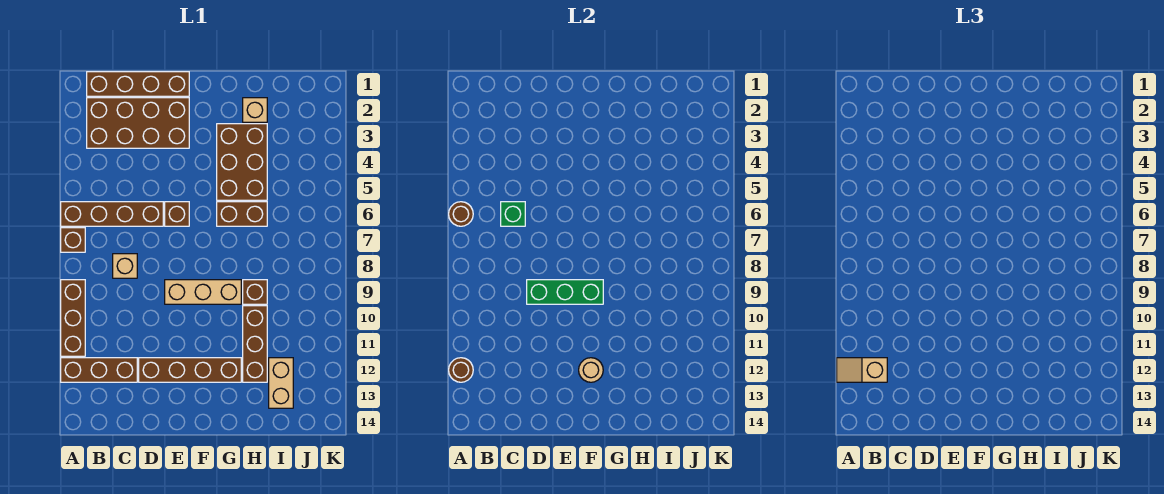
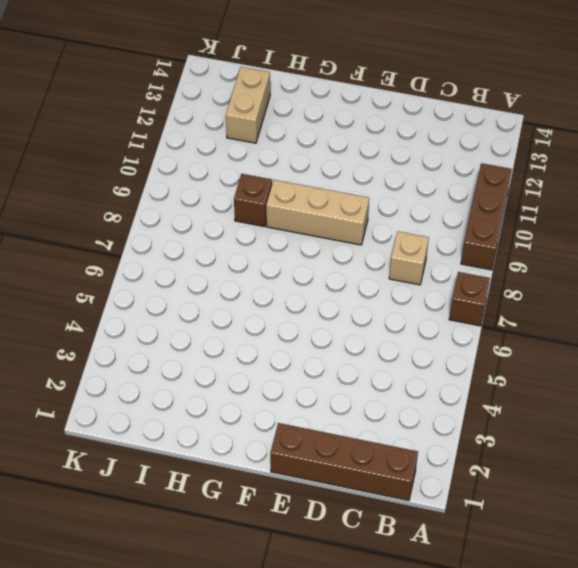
none -> brown 1x4 brick [61,202,163,226]
none -> brown 1x3 brick [61,358,137,382]
none -> brown 2x4 brick [87,98,189,148]

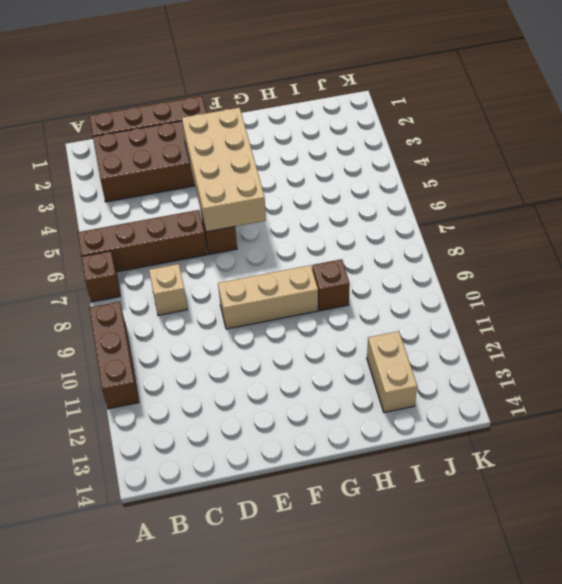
tan 2x4 brick [182,108,266,232] -> none
none -> brown 1x3 brick [61,358,137,382]
none -> brown 1x4 brick [139,358,241,382]
none -> brown 2x3 brick [217,124,267,200]

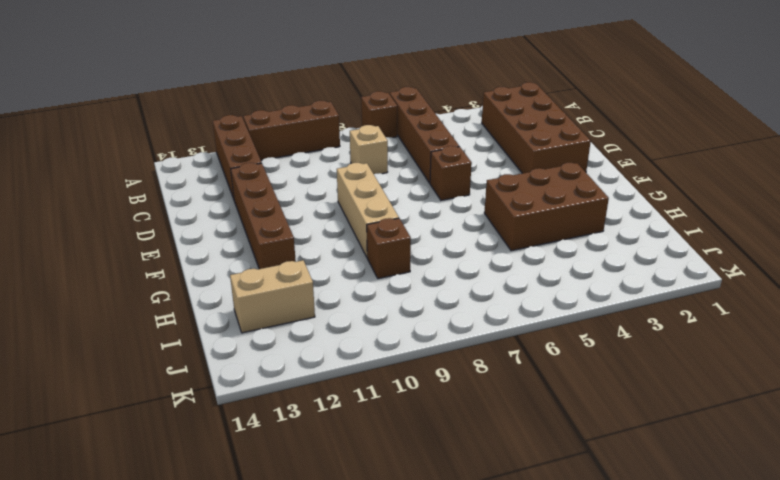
none -> brown 1x4 brick [87,72,189,96]
none -> brown 1x2 brick [217,202,267,226]
none -> tan 1x1 brick [243,98,267,122]

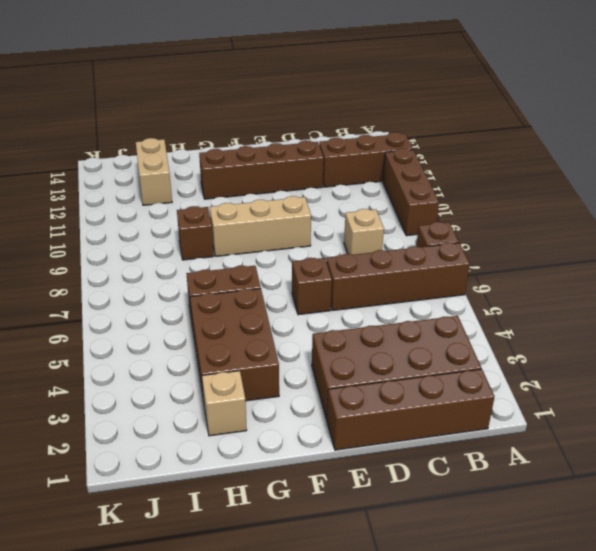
none -> brown 1x3 brick [243,306,267,382]
none -> brown 1x1 round brick [449,202,473,226]
none -> brown 1x1 round brick [449,358,473,382]

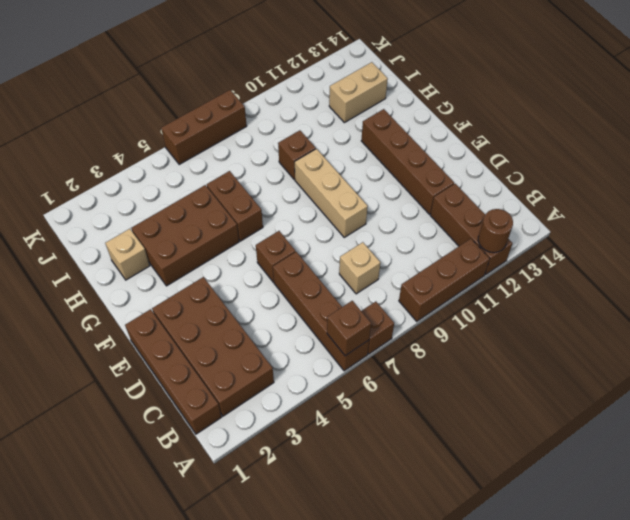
brown 1x1 brick [327,301,371,356] -> brown 1x1 round brick [449,202,473,226]
brown 1x3 brick [161,90,247,165] -> brown 1x3 brick moved to [243,306,267,382]
none -> green 1x1 brick [501,202,525,226]
none -> green 1x3 brick [527,280,603,304]
none -> tan 1x1 round brick [579,358,603,382]

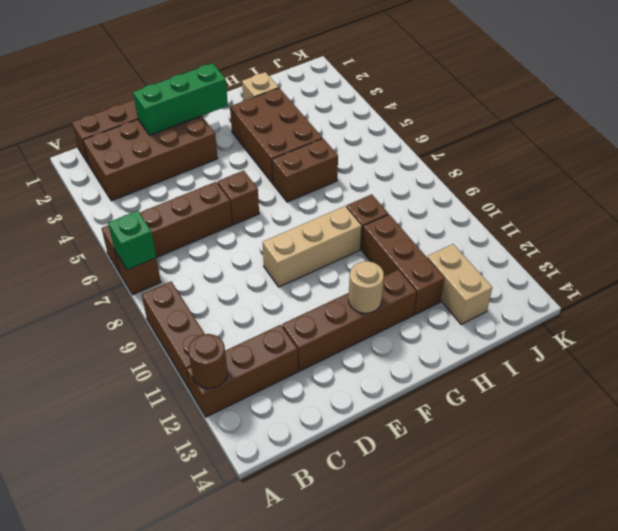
green 1x1 brick [108,211,156,270] -> green 1x1 brick moved to [501,202,525,226]
green 1x3 brick [133,63,228,135] -> green 1x3 brick moved to [527,280,603,304]
none -> tan 1x1 brick [113,254,137,278]
none -> brown 1x1 round brick [449,202,473,226]
none -> tan 1x2 slope [837,358,887,382]

